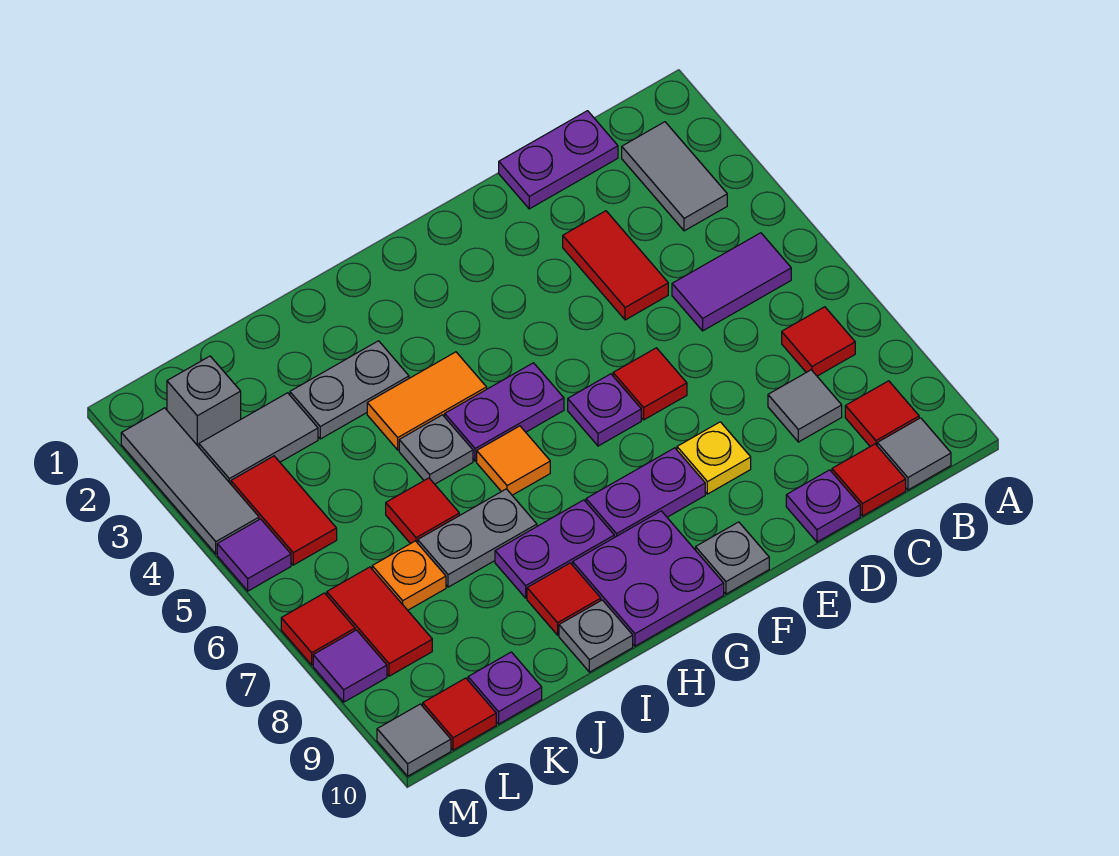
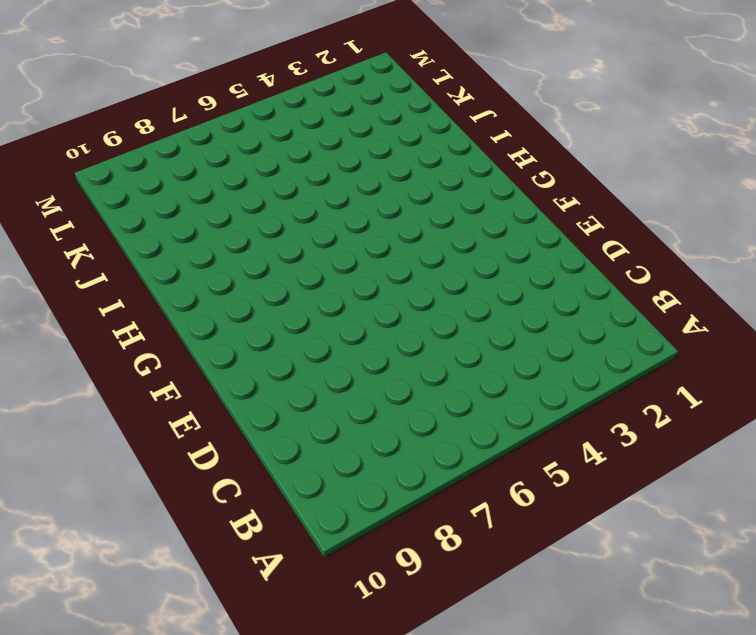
none -> grey 1x2 tile [622,122,727,231]
none -> purple 1x2 tile [672,233,791,331]
none -> red 1x1 tile [782,307,855,376]
none -> red 1x1 tile [845,381,919,446]

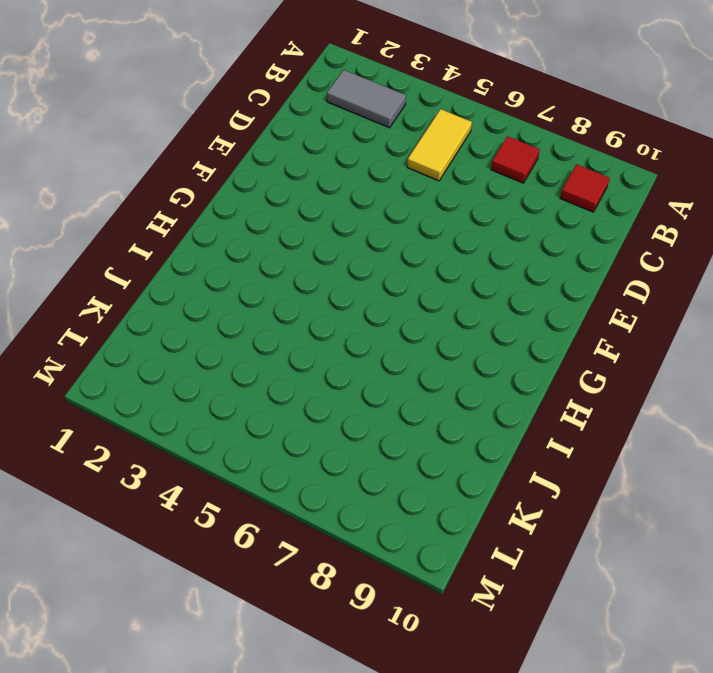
yellow 1x2 tile [407,109,472,181] -> purple 1x2 tile [672,233,791,331]
none -> grey 1x1 tile [877,418,951,490]
none -> purple 1x2 plate [499,111,618,209]
none -> grey 1x1 tile [768,370,842,442]
none -> red 1x1 tile [832,444,906,516]

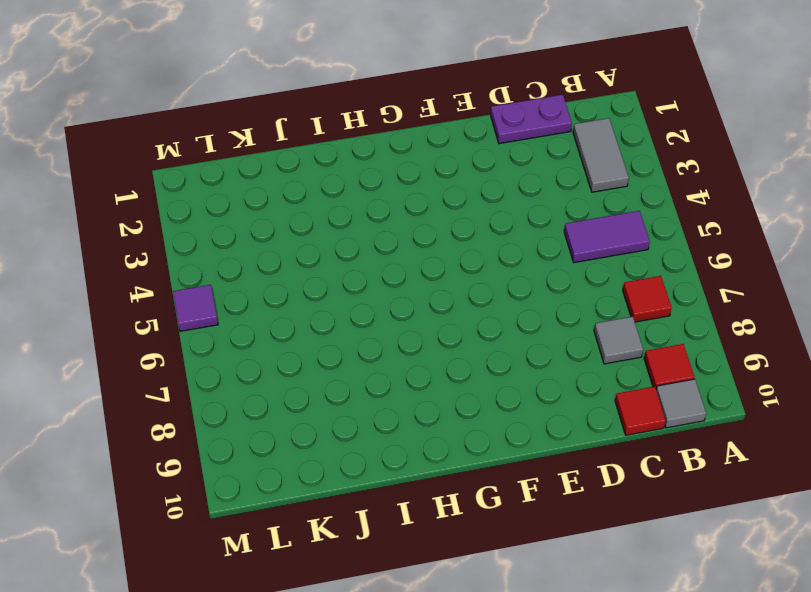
none -> red 1x2 tile [563,211,668,320]
none -> purple 1x1 plate [786,470,860,542]
none -> red 1x1 tile [613,348,687,420]
none -> yellow 1x1 plate [677,422,751,494]

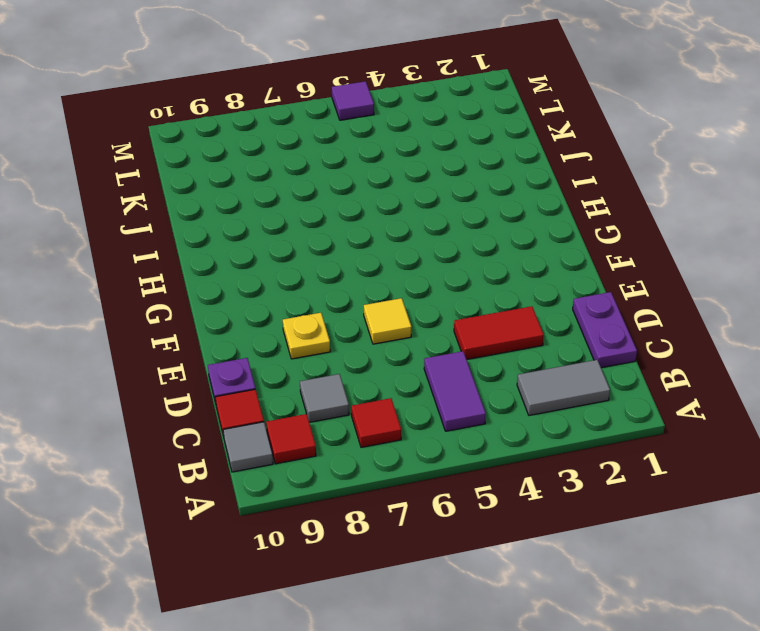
yellow 1x1 tile [364,298,411,344] -> red 1x1 tile [613,348,687,420]
none -> purple 1x1 plate [568,374,641,446]
none -> purple 1x2 plate [586,448,705,537]
none -> grey 1x1 plate [696,522,769,594]
none -> purple 1x2 plate [445,363,564,461]

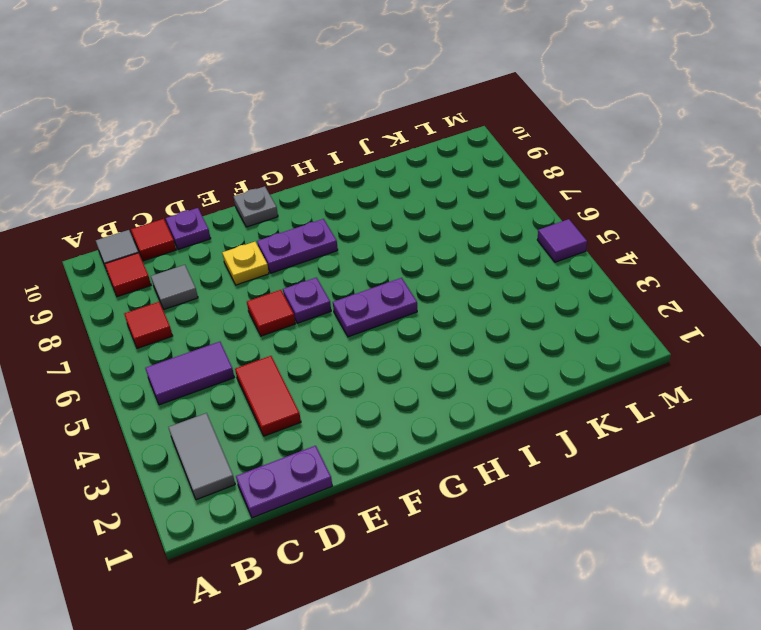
none -> purple 2x2 plate [573,511,724,646]
none -> orange 1x2 tile [367,352,487,450]
none -> orange 1x1 tile [477,426,550,495]
none -> purple 1x2 plate [495,500,614,598]

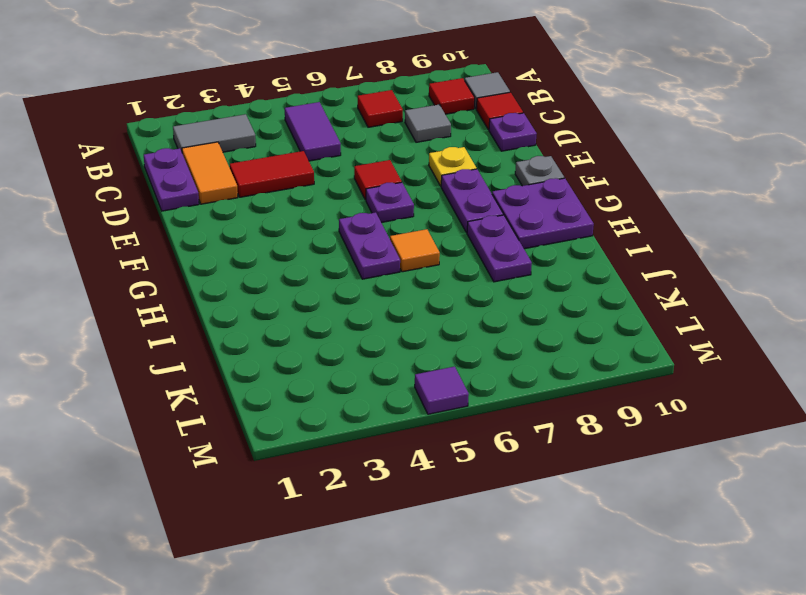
orange 1x2 tile [182,142,238,204] -> orange 1x2 tile moved to [367,352,487,450]
none -> grey 1x2 plate [290,341,409,439]
none -> grey 1x1 plate [399,415,473,484]
none -> grey 1x2 plate [418,489,537,587]
none -> red 1x1 tile [527,563,601,635]

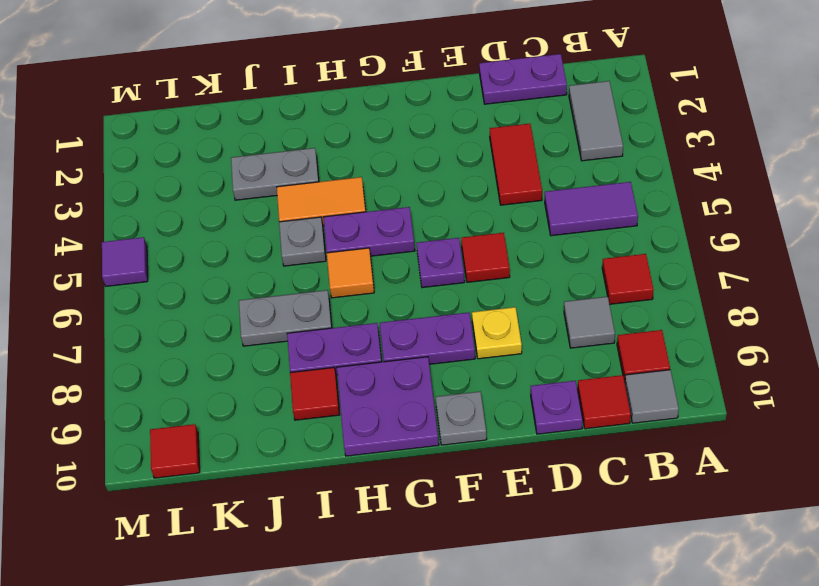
none -> grey 1x1 plate [559,600,633,672]
none -> red 1x1 tile [386,478,459,544]
none -> grey 1x2 tile [199,393,318,484]
none -> orange 1x1 plate [372,541,446,610]

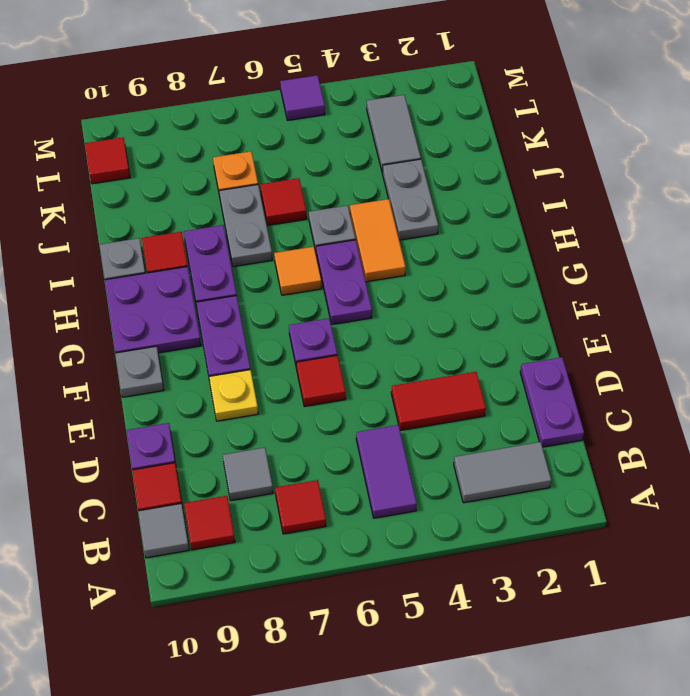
none -> purple 1x1 plate [468,652,542,724]
none -> grey 1x1 brick [167,356,241,447]
none -> red 1x2 tile [231,456,337,565]
none -> red 1x2 tile [327,567,432,676]

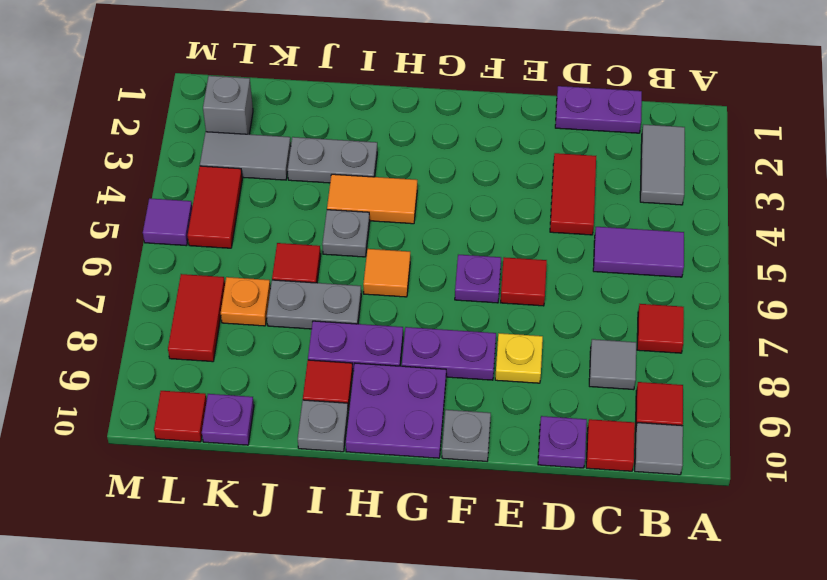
none -> purple 1x2 plate [445,363,564,461]
none -> grey 1x3 tile [121,408,259,554]
none -> red 1x1 tile [281,593,355,665]
none -> purple 1x1 tile [313,630,387,702]

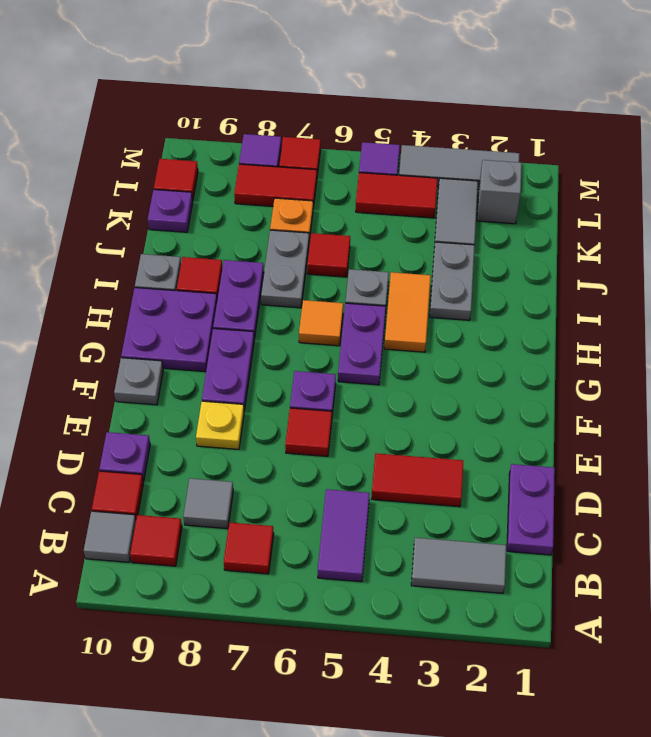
none -> grey 1x1 tile [377,704,451,776]

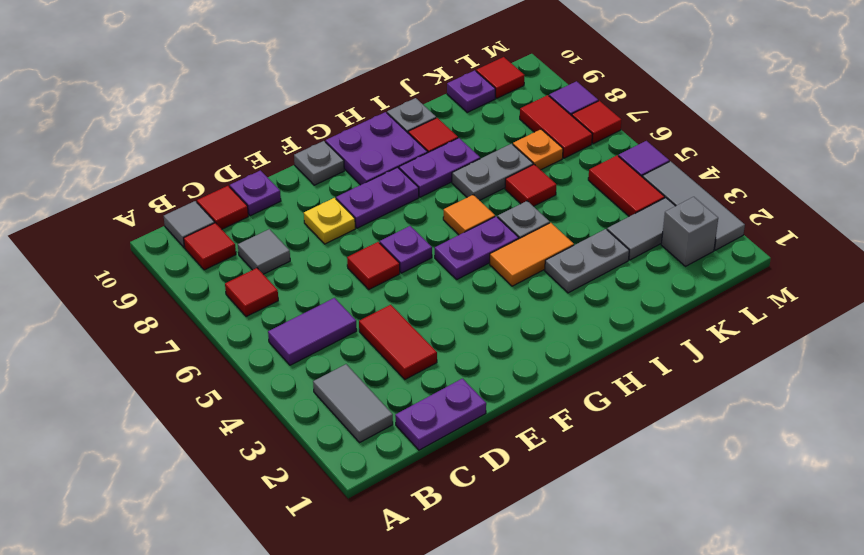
none -> grey 1x1 tile [377,704,451,776]

